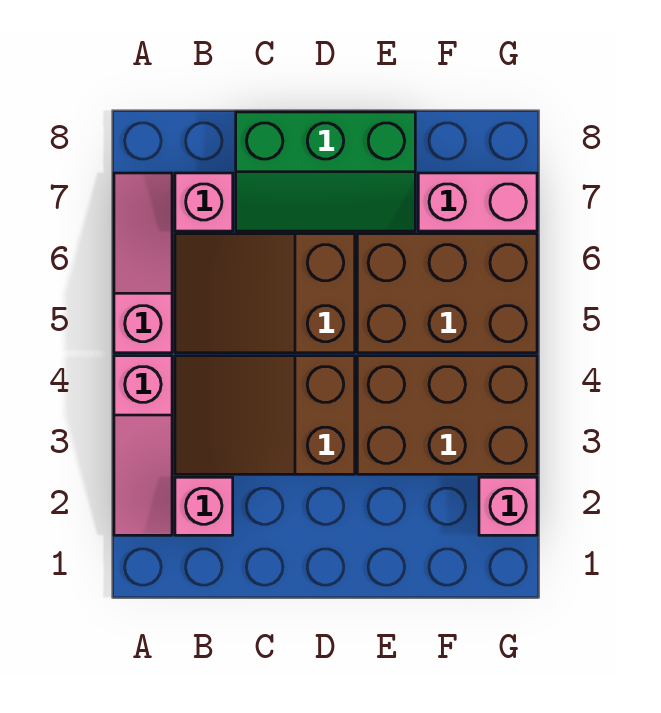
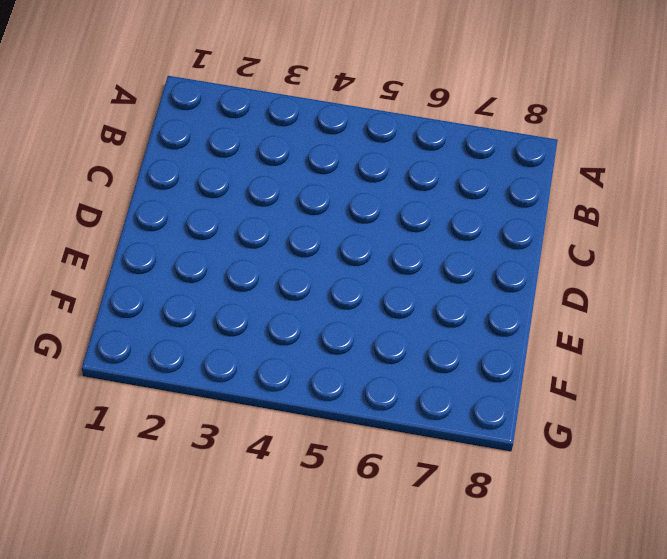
none -> pink 1x3 slope [114,356,172,535]
none -> pink 1x3 slope [114,173,172,353]

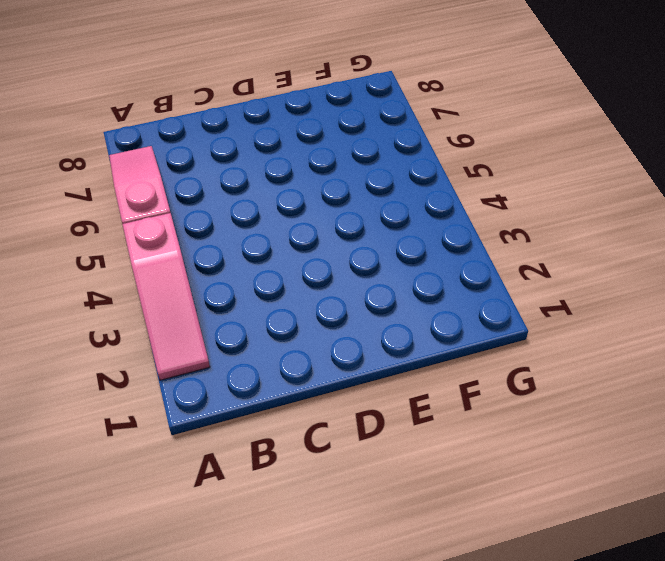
none -> pink 1x1 brick [175,477,233,535]
none -> brown 2x3 slope [175,356,355,474]

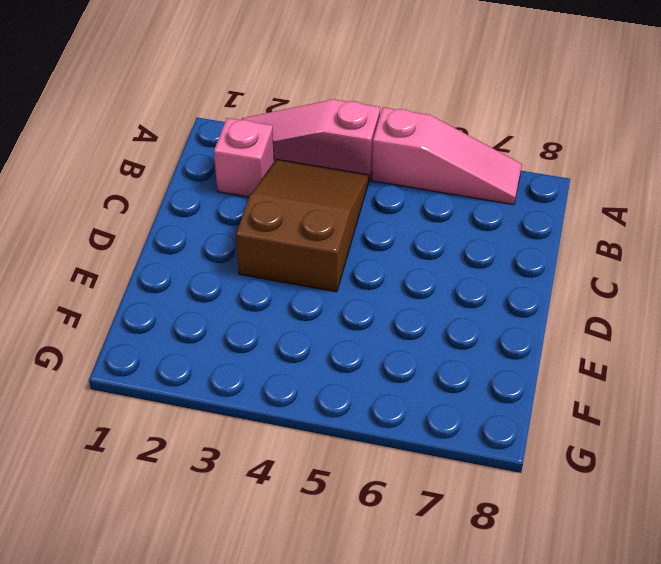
none -> brown 2x3 slope [175,234,355,353]
none -> pink 1x1 brick [175,173,233,231]

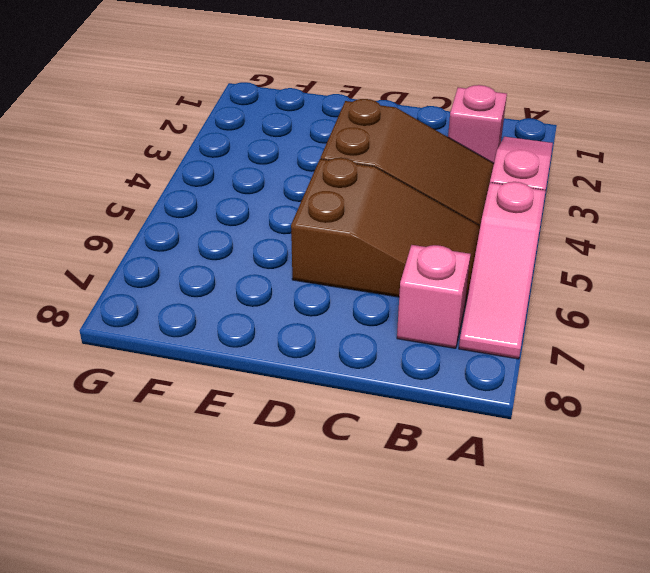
none -> green 2x3 slope [236,112,415,231]
none -> brown 2x3 brick [357,356,537,474]

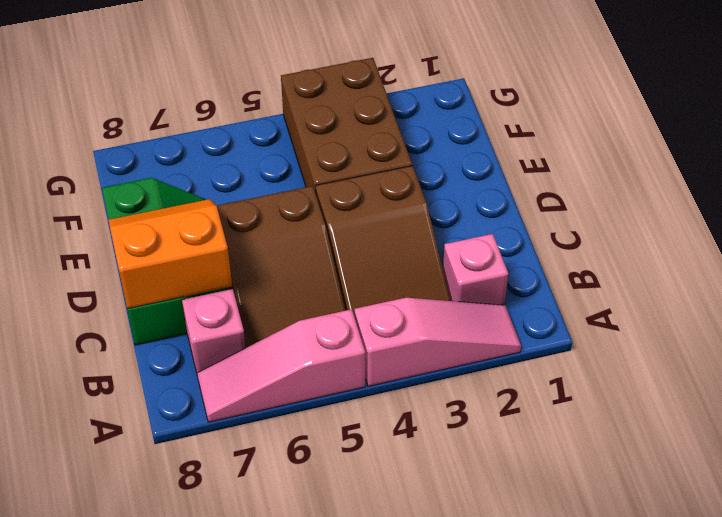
orange 2x2 slope [109,199,232,309] -> none
none -> brown 2x3 brick [357,234,537,353]
none -> pink 1x2 brick [418,173,537,231]

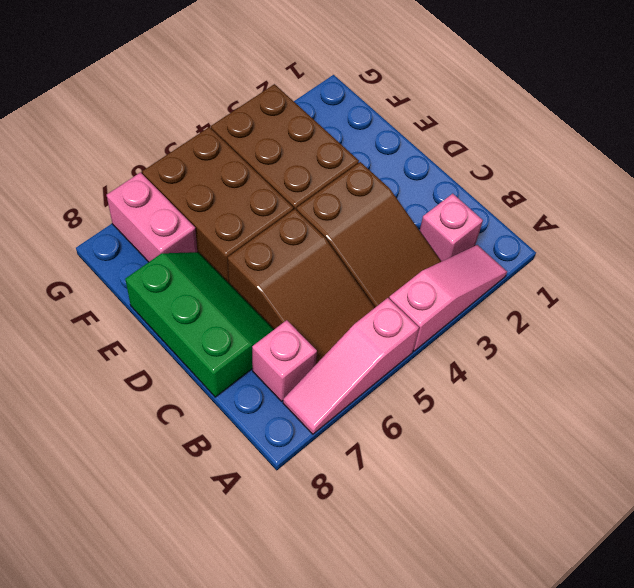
none -> pink 1x1 brick [479,477,537,535]

